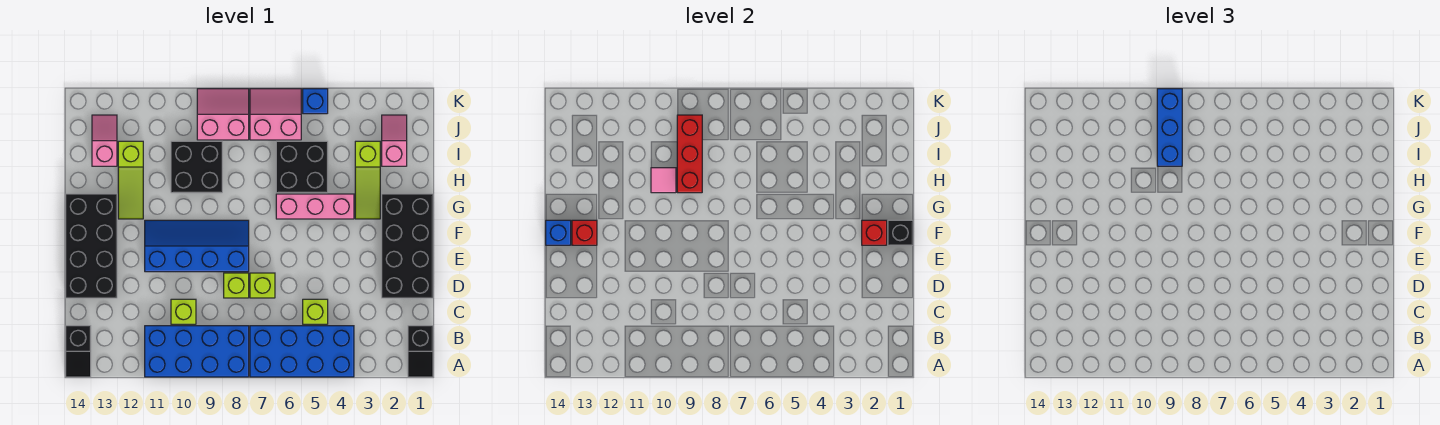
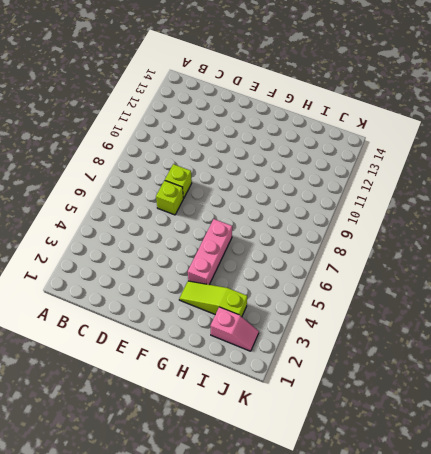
none -> black 1x2 slope [408,326,433,377]
none -> blue 2x4 brick [250,326,354,377]
none -> blue 2x4 brick [145,326,249,377]

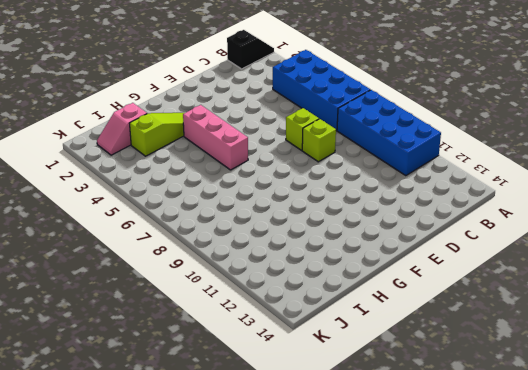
none -> black 1x2 slope [66,326,91,377]
none -> lime 1x1 brick [303,299,328,324]
none -> lime 1x1 brick [171,299,196,324]

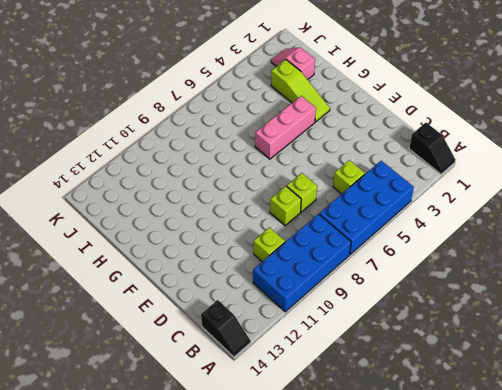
none -> black 2x4 brick [382,194,433,298]
none -> black 2x4 brick [66,194,117,298]
none -> blue 2x4 slope [145,220,249,272]

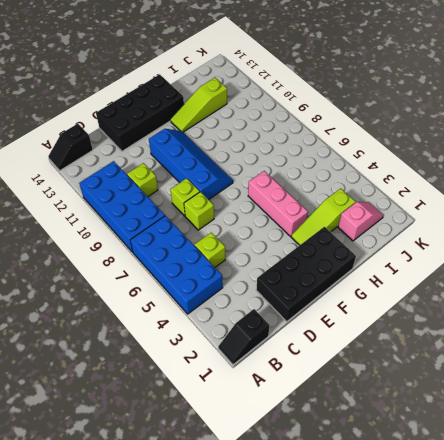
none -> black 2x2 brick [276,141,328,193]
none -> black 2x2 brick [171,141,222,193]
none -> pink 1x2 slope [92,115,117,166]

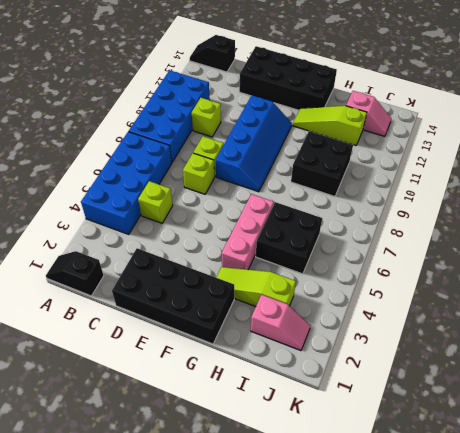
none -> pink 2x2 slope [250,89,301,140]
none -> pink 2x2 slope [197,89,249,140]
none -> blue 1x1 brick [303,89,328,114]

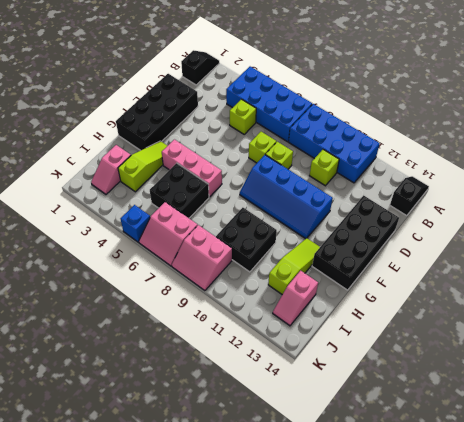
none -> black 1x1 brick [888,220,913,245]
none -> red 1x1 brick [862,220,887,245]
none -> red 1x1 brick [572,220,597,245]

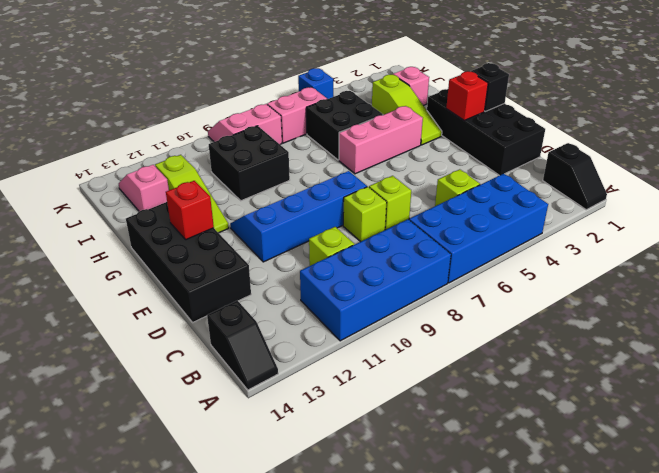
none -> blue 1x1 brick [546,220,571,245]
none -> red 1x3 brick [677,115,702,193]
none -> pink 1x1 tile [651,168,676,193]

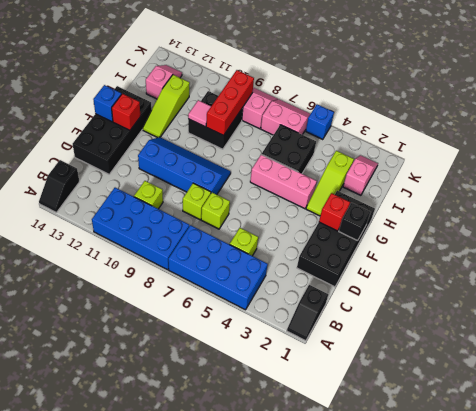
none -> blue 1x3 brick [1157,89,1182,166]

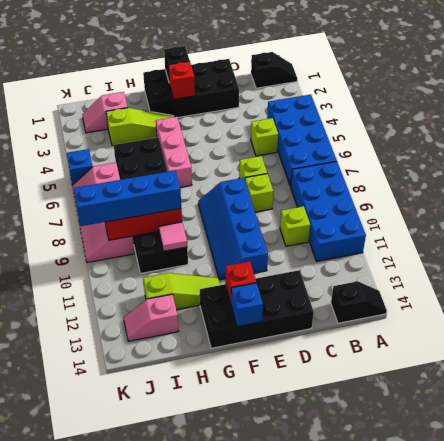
blue 1x4 brick [74,170,181,226] -> blue 1x3 brick [1157,89,1182,166]

